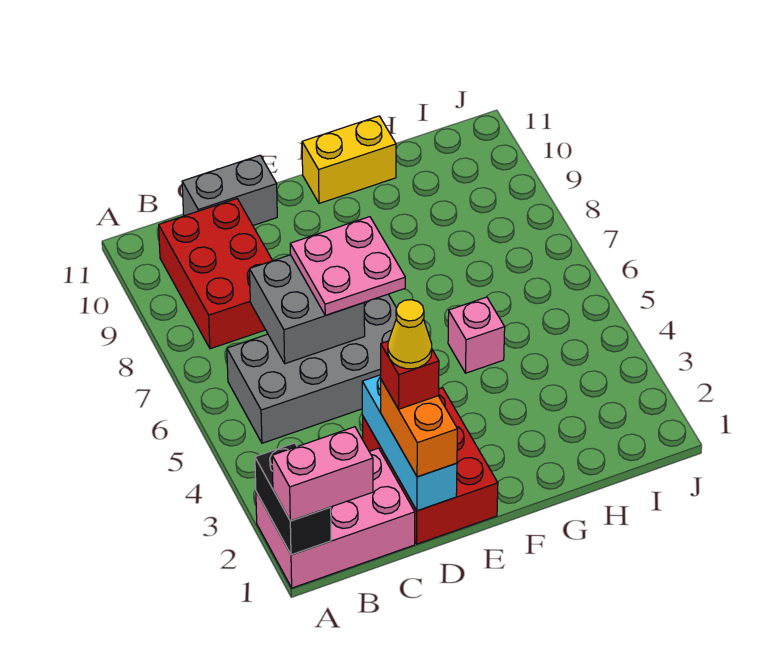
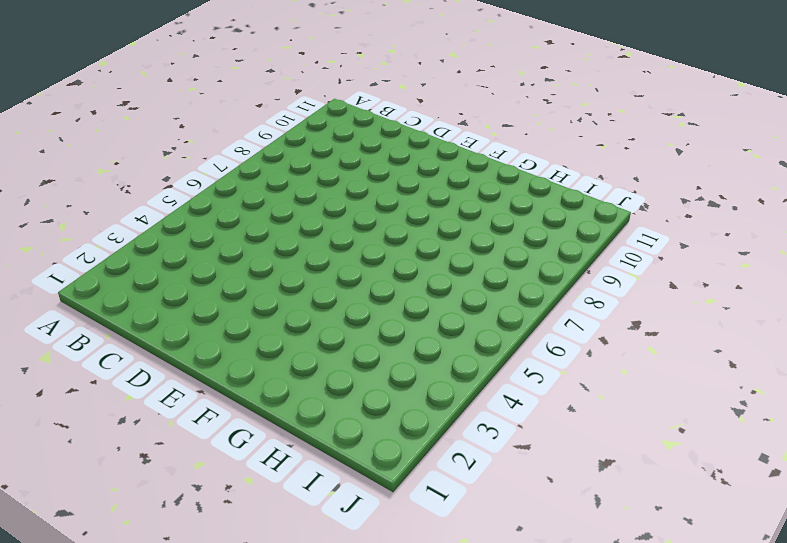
none -> pink 2x3 brick [256,448,415,588]
none -> grey 2x4 brick [227,294,396,443]
none -> red 2x3 brick [159,199,273,349]

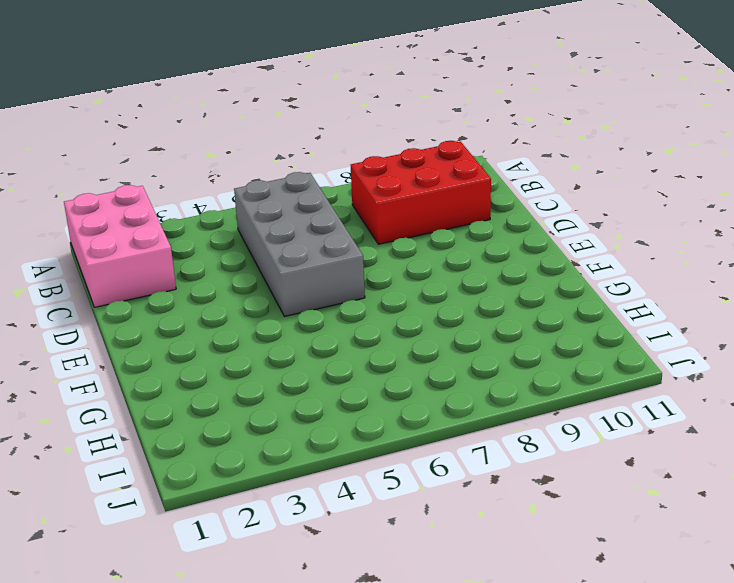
none -> grey 1x2 brick [182,155,277,225]
none -> red 2x3 brick [363,388,498,544]
none -> yellow 1x2 brick [302,116,396,203]

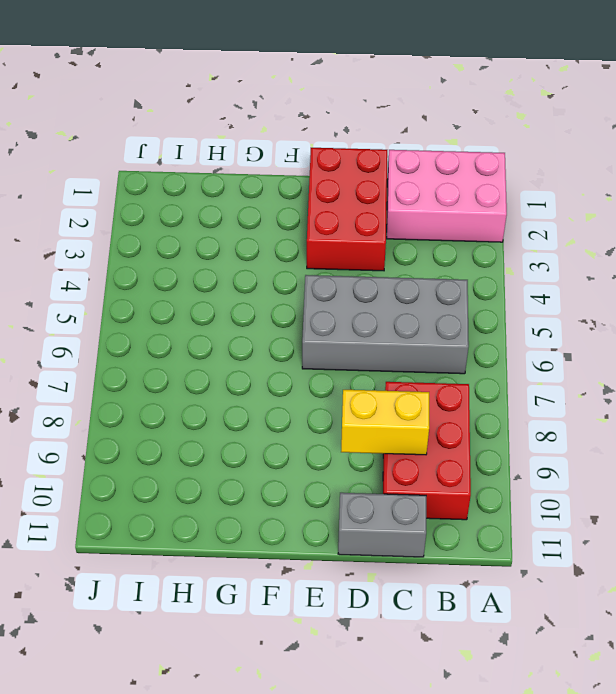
yellow 1x2 brick [341,390,429,455] -> yellow 1x2 brick moved to [302,116,396,203]
none -> pink 1x1 brick [448,297,505,373]
none -> black 1x2 brick [255,443,331,555]
none -> grey 2x2 brick [250,255,365,364]

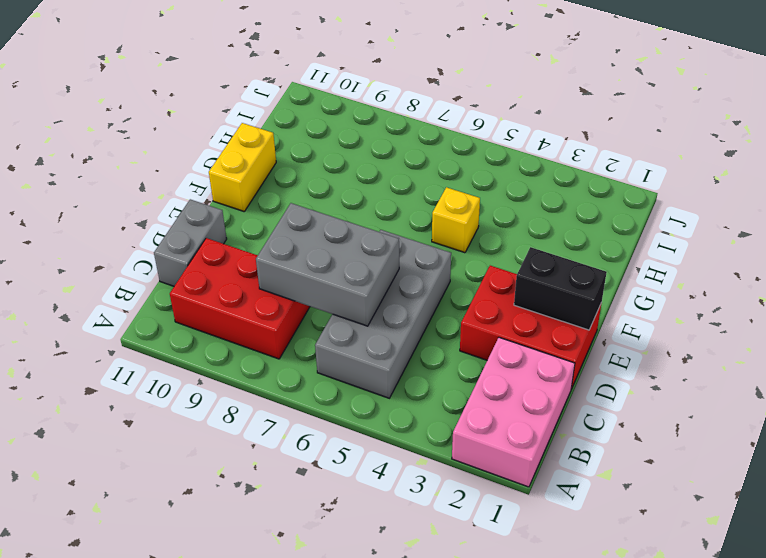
grey 2x3 brick [256,203,399,326] -> grey 2x2 brick [250,255,365,364]
black 1x2 brick [514,247,607,330] -> black 1x2 brick moved to [255,443,331,555]
yellow 1x1 brick [432,187,480,253] -> pink 1x1 brick [448,297,505,373]
none -> cyan 1x3 brick [362,375,457,511]
none -> pink 1x2 brick [272,427,373,521]
none -> orange 1x2 brick [381,380,458,477]

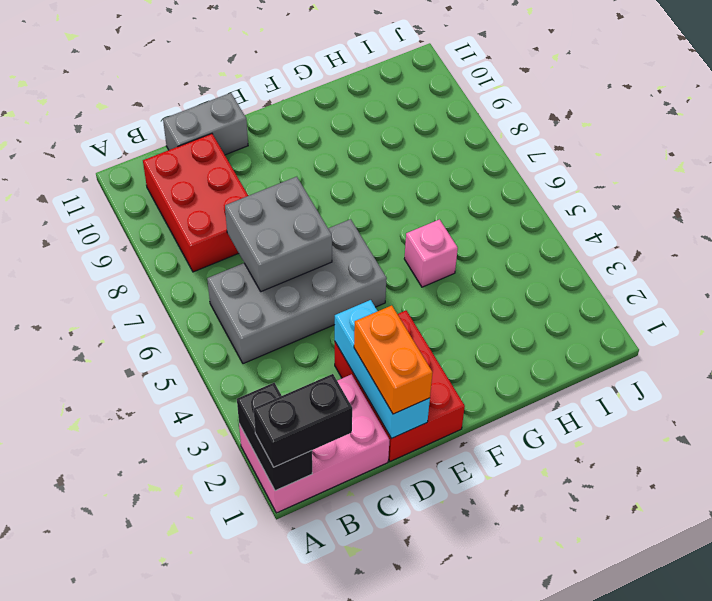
black 1x2 brick [254,374,352,467] -> pink 1x2 brick [272,427,373,521]
none -> yellow 1x2 brick [302,116,396,203]
none -> pink 2x2 plate [290,217,405,315]
none -> red 1x1 brick [381,341,439,409]

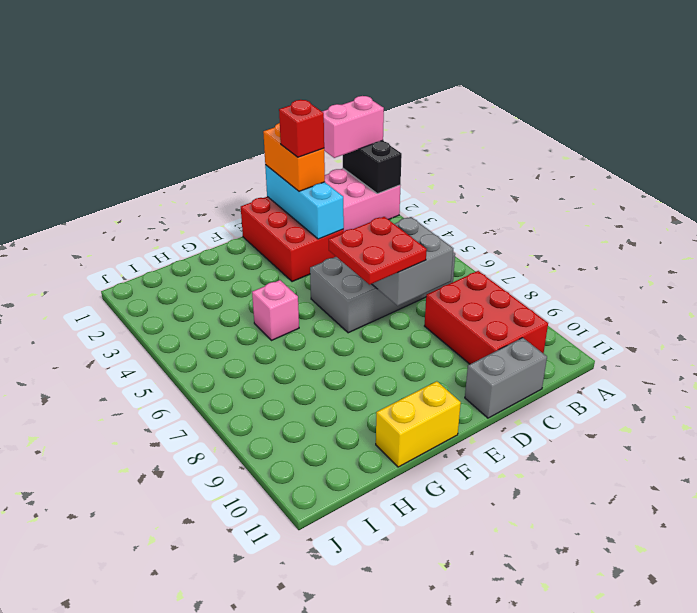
red 2x2 plate [329,217,427,285] -> pink 2x2 plate [290,217,405,315]
none -> yellow 1x1 cone [388,300,432,369]

